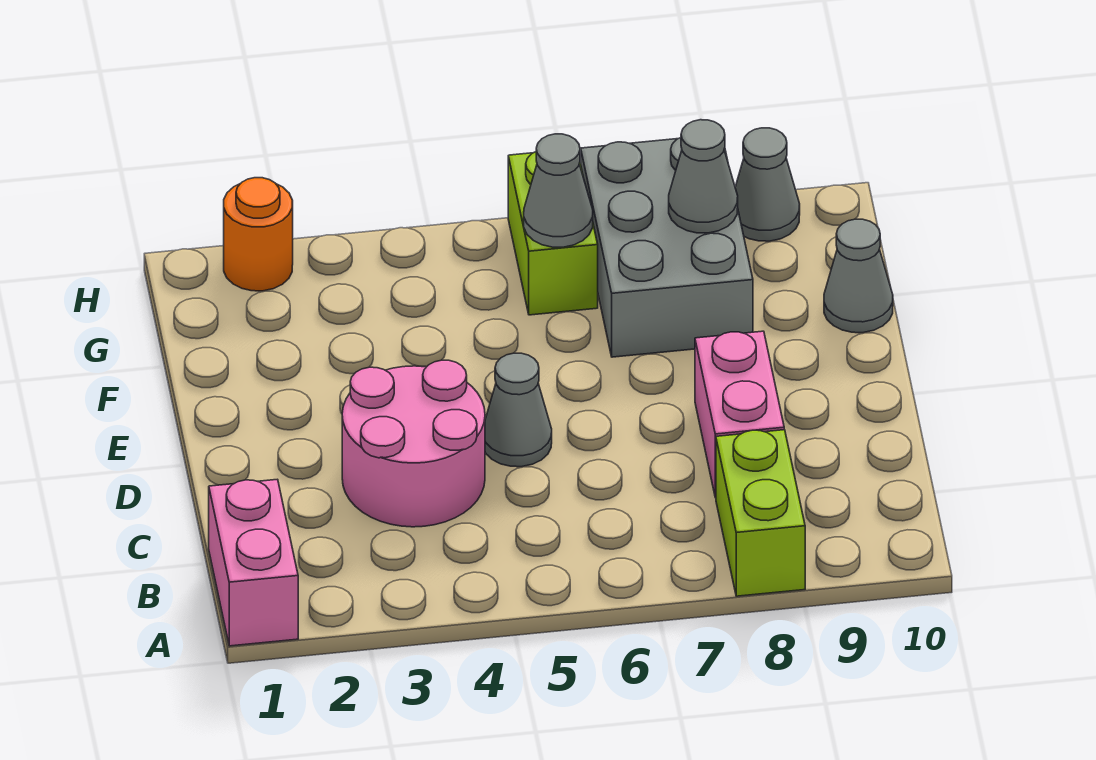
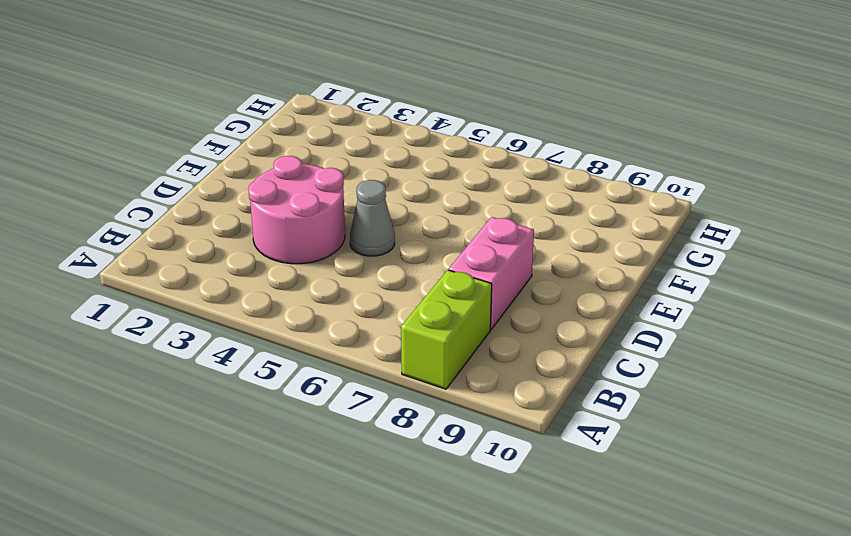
none -> pink 1x2 brick [209,479,298,646]
none -> grey 2x3 brick [581,138,753,357]
none -> grey 1x1 cone [824,219,893,333]

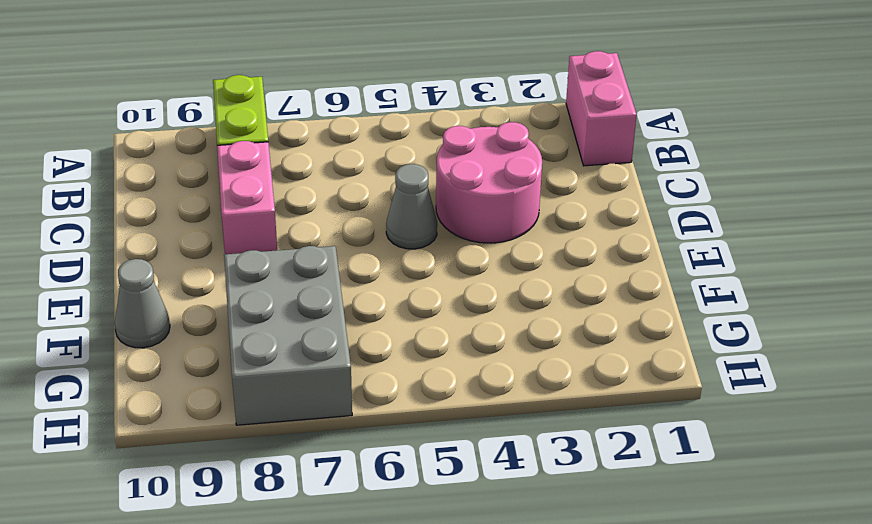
none -> lime 1x2 brick [508,152,598,315]
none -> orange 1x1 round brick [224,178,293,291]
none -> grey 1x1 cone [735,128,800,241]

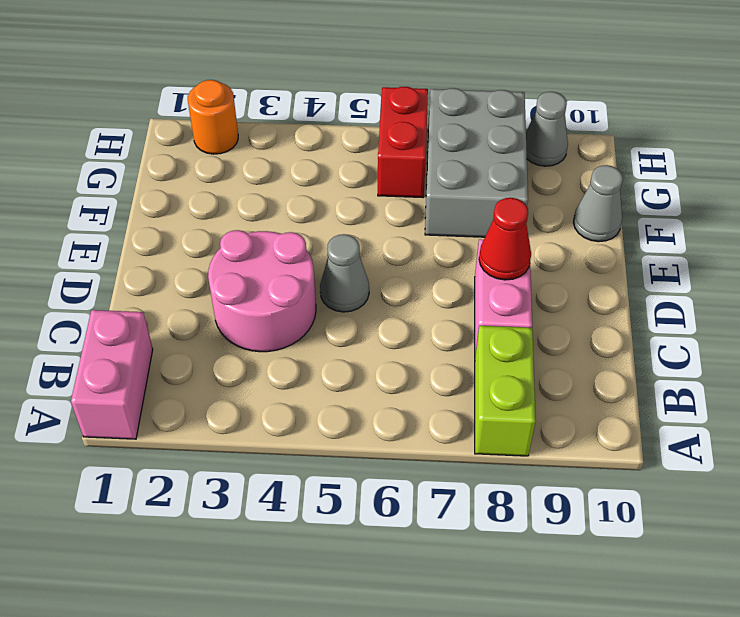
red 1x1 cone [479,198,531,280] -> none
red 1x2 brick [378,87,428,198] -> lime 1x2 brick [508,152,598,315]
none -> grey 1x1 cone [524,134,593,247]
none -> grey 1x1 cone [669,120,738,233]

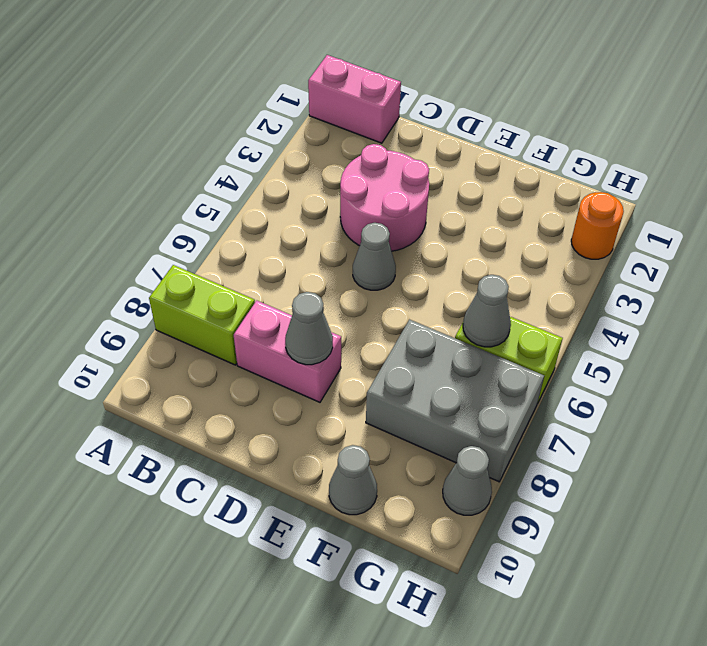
grey 1x1 cone [285,292,333,365] -> grey 1x1 cone moved to [669,120,738,233]

